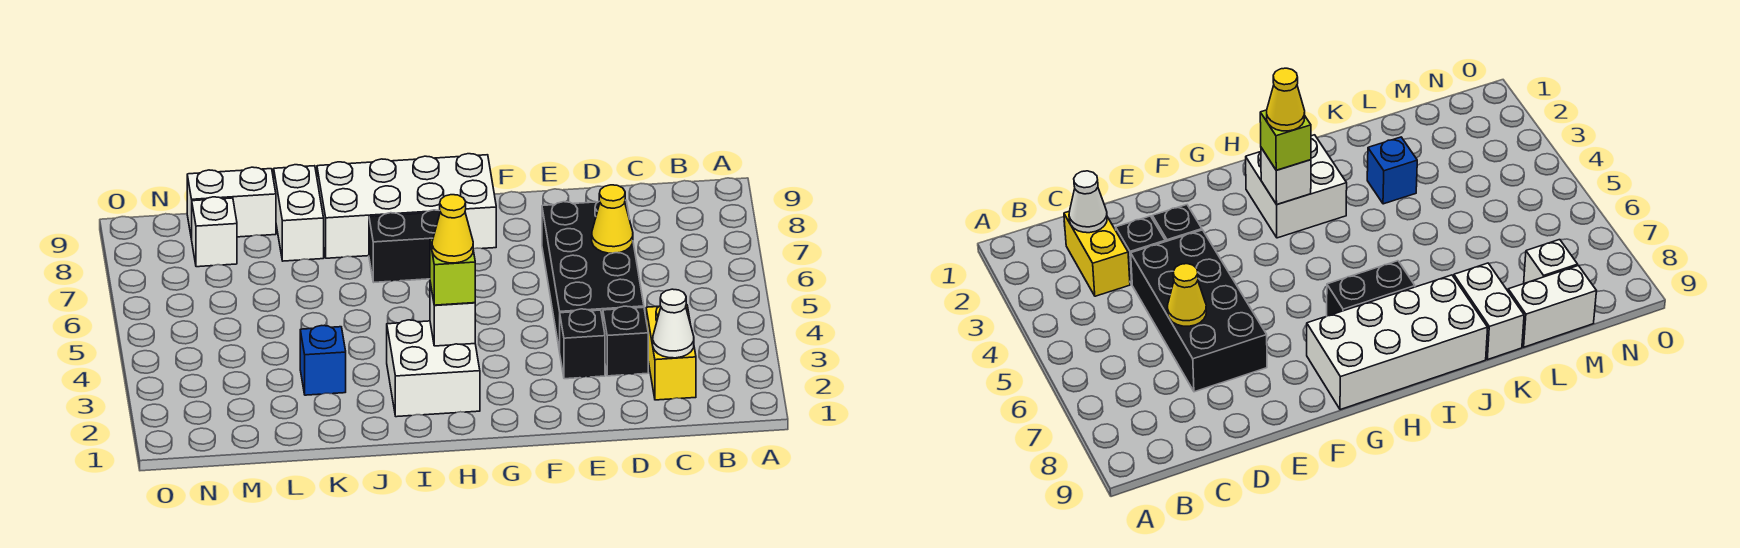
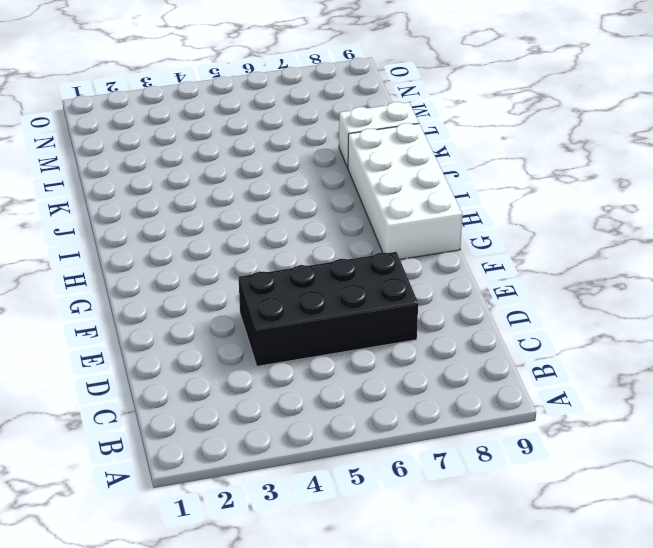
none -> yellow 1x2 brick [646,305,696,400]
none -> black 1x1 brick [603,306,648,376]
none -> black 1x1 brick [560,309,605,379]

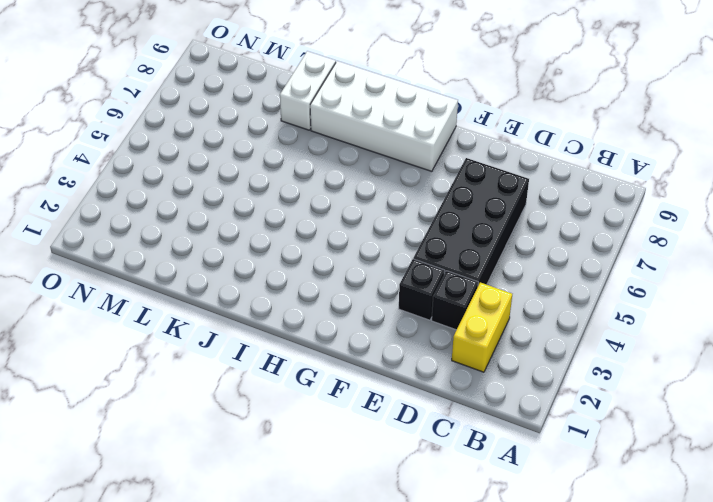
none -> white 2x2 brick [387,320,480,417]
none -> black 1x2 brick [369,210,440,282]
none -> blue 1x1 brick [300,326,346,395]

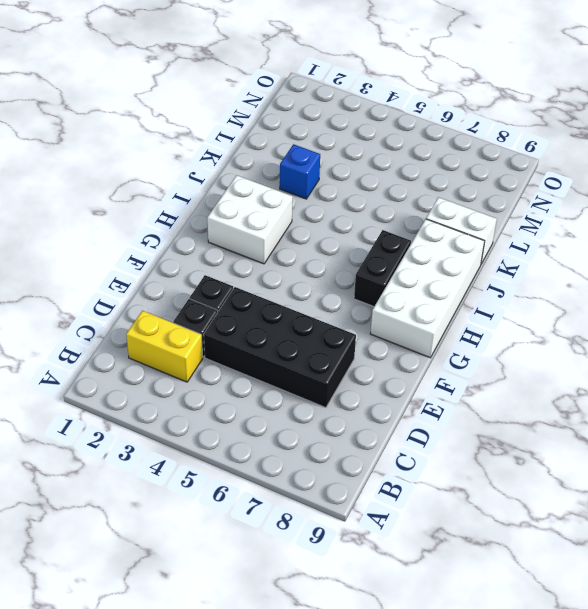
none -> white 1x2 brick [187,167,276,239]
none -> white 1x1 brick [192,197,237,267]
none -> white 1x1 cone [653,289,694,358]

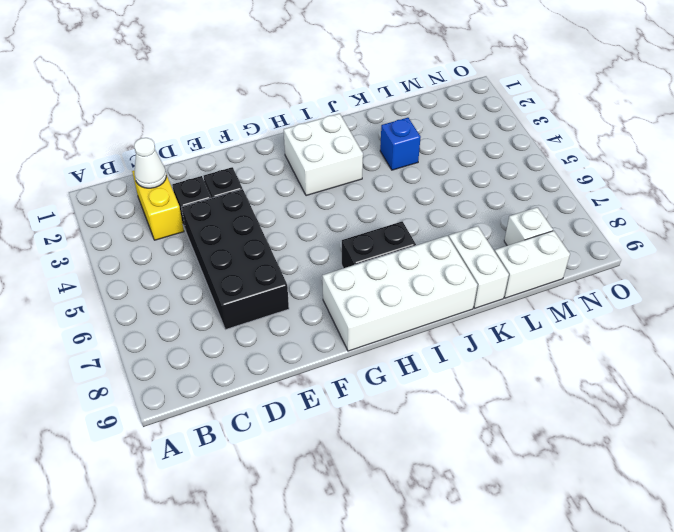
none -> yellow 1x1 cone [592,185,633,253]
none -> white 1x1 brick [430,283,475,346]
none -> lime 1x1 brick [430,239,475,305]

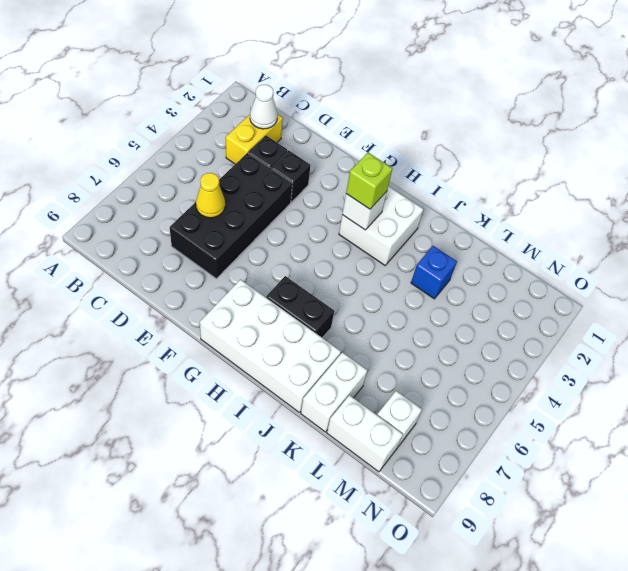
none -> yellow 1x1 cone [432,195,473,263]

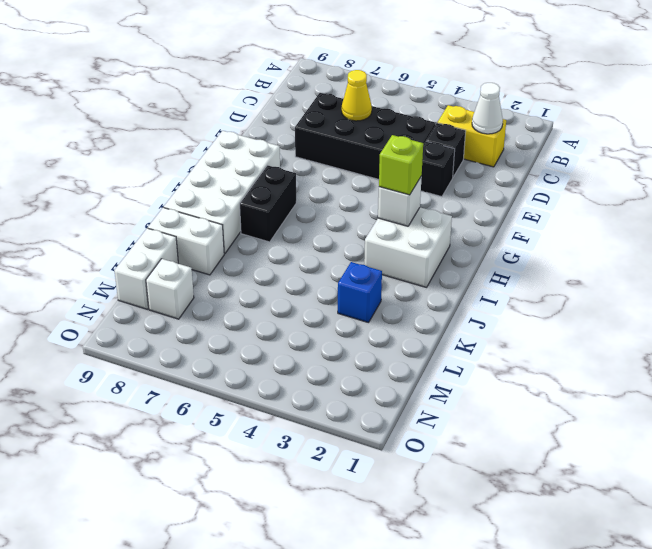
none -> yellow 1x1 cone [432,195,473,263]

